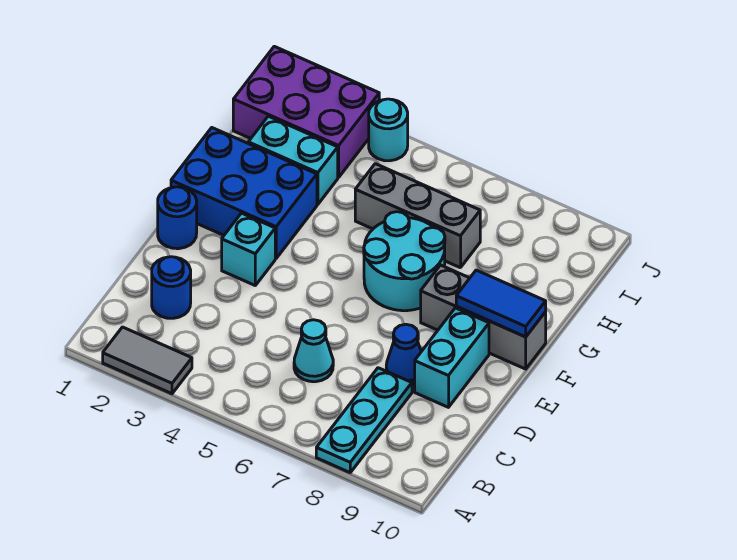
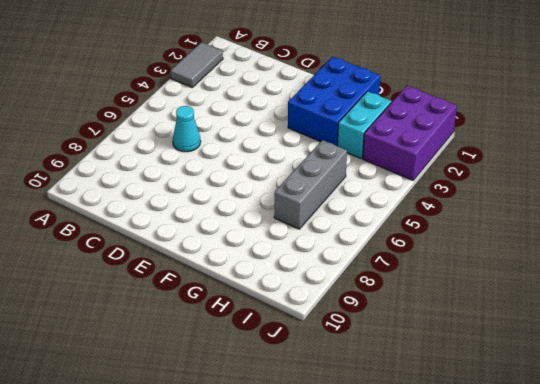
none -> cyan 1x3 plate [316,368,412,472]
none -> blue 1x1 round brick [152,257,191,318]
none -> blue 1x1 cone [386,324,421,385]

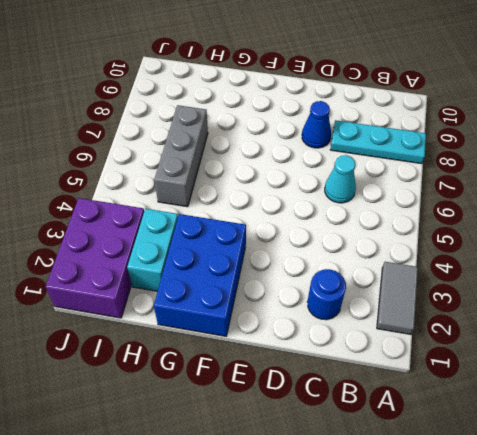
none -> cyan 1x2 brick [415,308,489,407]
none -> blue 1x1 round brick [158,187,197,249]
none -> cyan 1x1 brick [222,213,275,285]

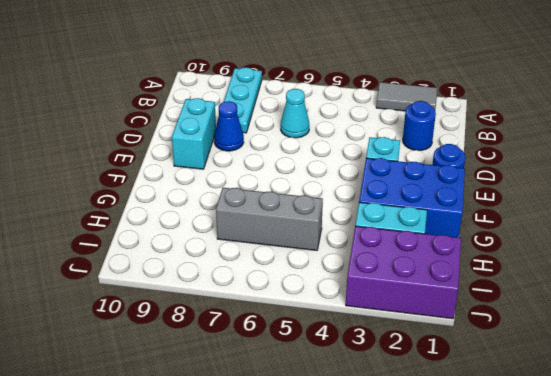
none -> cyan 2x2 round brick [364,212,445,311]
none -> grey 1x3 brick [421,265,546,369]
none -> cyan 1x1 round brick [369,99,408,161]

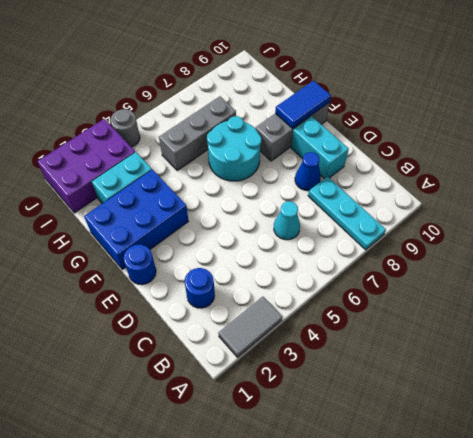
grey 1x1 round brick [110,109,140,147] -> cyan 1x1 round brick [369,99,408,161]
none -> cyan 1x1 brick [222,213,275,285]

